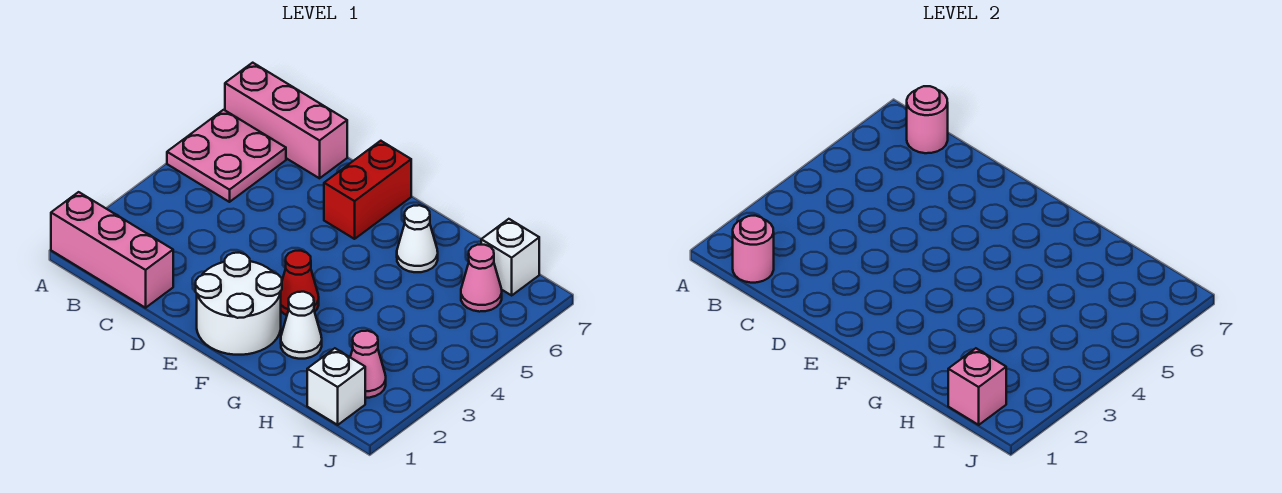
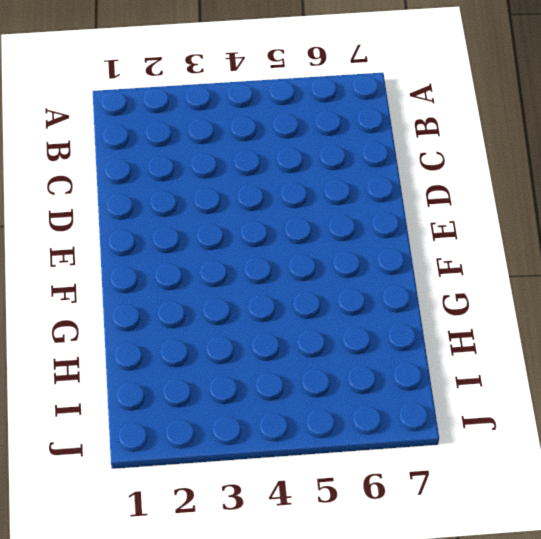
none -> pink 1x3 brick [51,192,173,308]
none -> pink 2x2 plate [167,110,286,202]
none -> pink 1x3 brick [225,63,347,178]

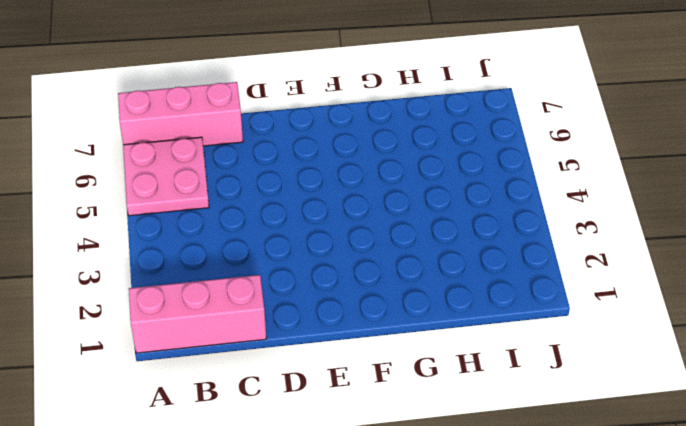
none -> white 2x2 round brick [196,253,282,355]
none -> red 1x2 brick [324,141,411,239]
none -> red 1x1 cone [281,251,319,315]

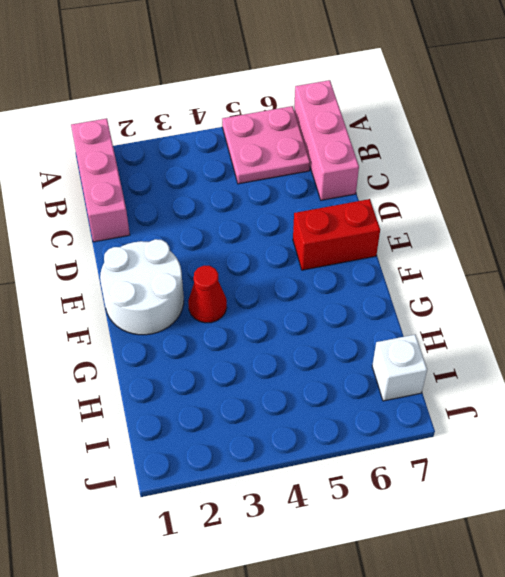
none -> white 1x1 cone [281,292,322,359]
none -> white 1x1 cone [397,205,438,272]
none -> white 1x1 brick [307,348,365,425]

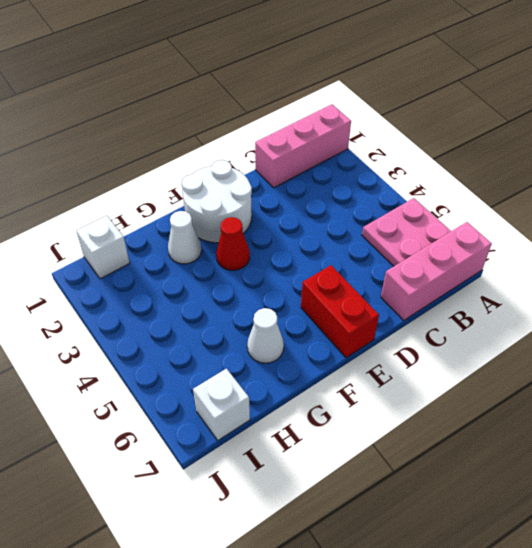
none -> pink 1x1 cone [350,331,386,398]
none -> pink 1x1 cone [461,245,502,312]
none -> pink 1x1 round brick [733,216,774,283]

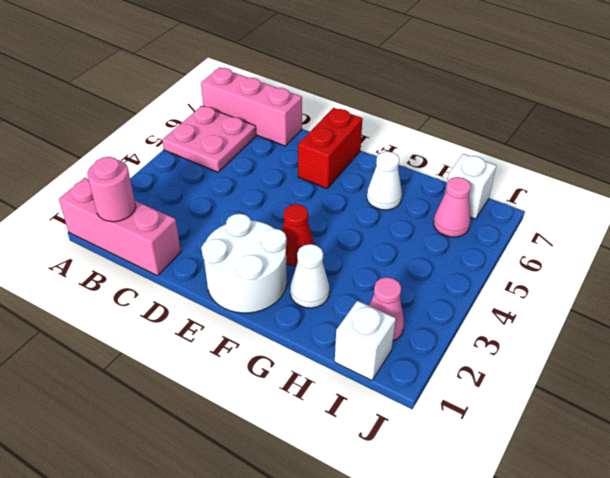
none -> pink 1x1 round brick [907,86,948,153]
none -> pink 1x1 brick [948,348,1006,425]

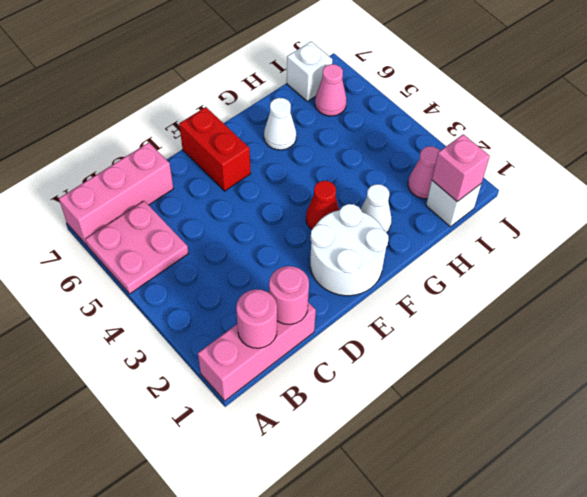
pink 1x1 round brick [269,266,309,324] -> pink 1x1 round brick moved to [907,86,948,153]

